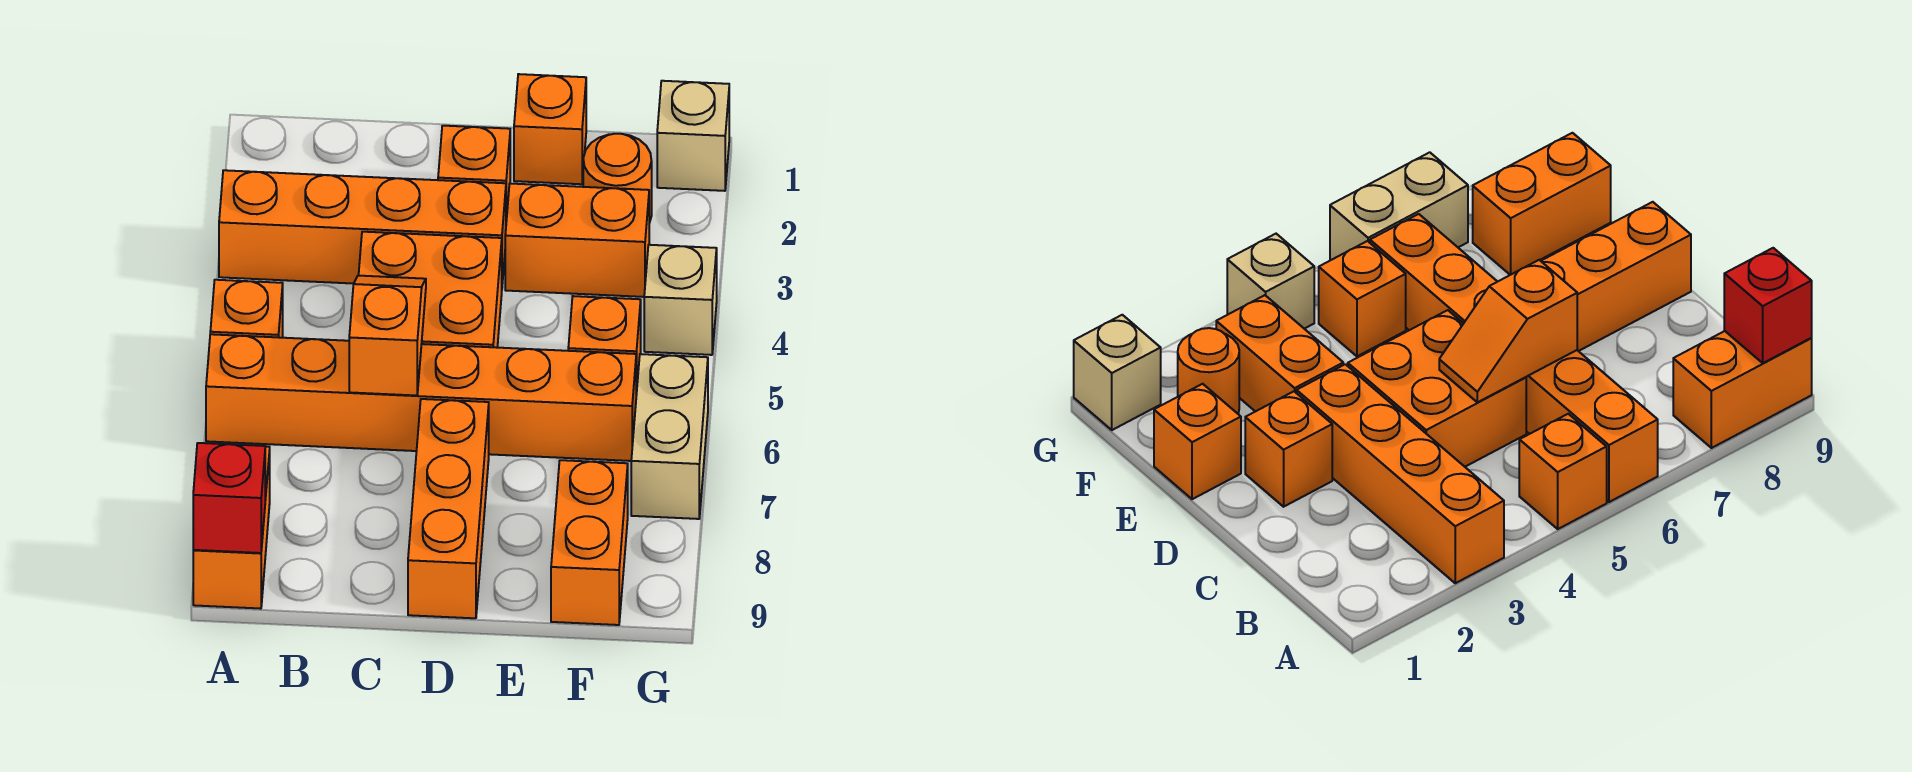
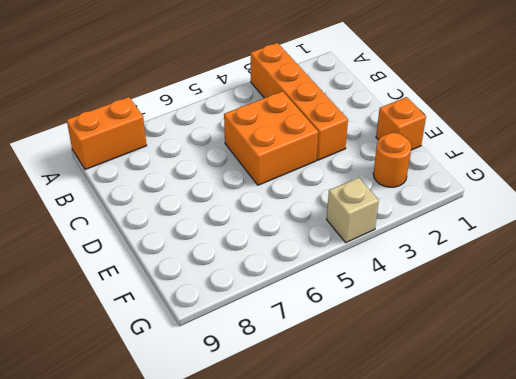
none -> orange 1x1 brick [210,280,283,338]
none -> orange 1x6 brick [206,334,636,461]
none -> orange 1x1 brick [438,126,510,221]

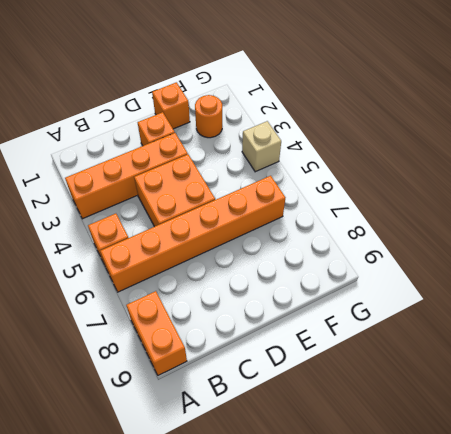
none -> orange 1x3 brick [408,399,489,618]
none -> orange 1x2 brick [505,184,649,297]
none -> orange 1x1 brick [568,296,641,395]

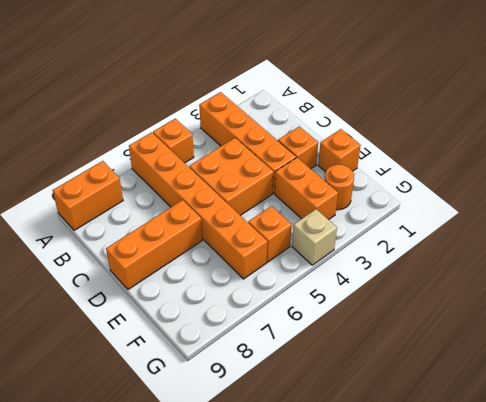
none -> orange 1x2 brick [551,460,628,625]
none -> tan 1x1 brick [657,81,729,191]
none -> tan 1x2 brick [631,354,708,519]

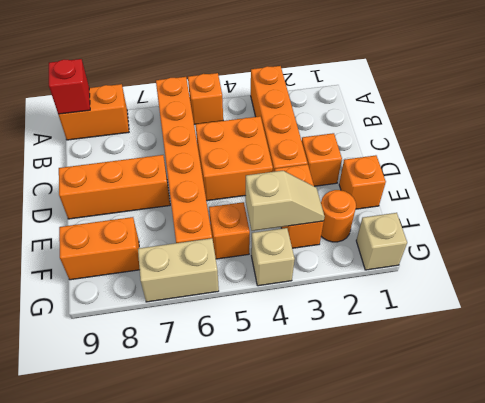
tan 1x2 slope [246,171,325,231] -> none
none -> orange 1x2 slope [349,276,426,396]

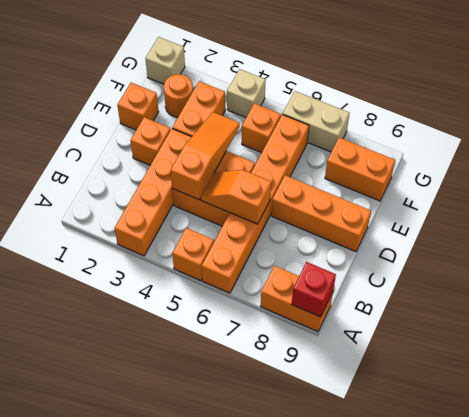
orange 1x3 slope [171,112,240,200] -> none

